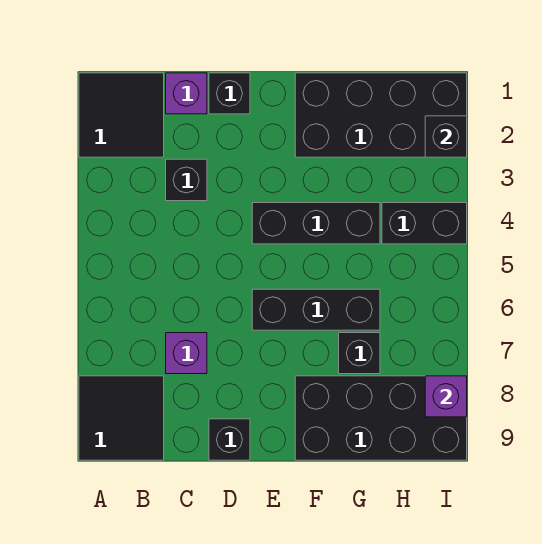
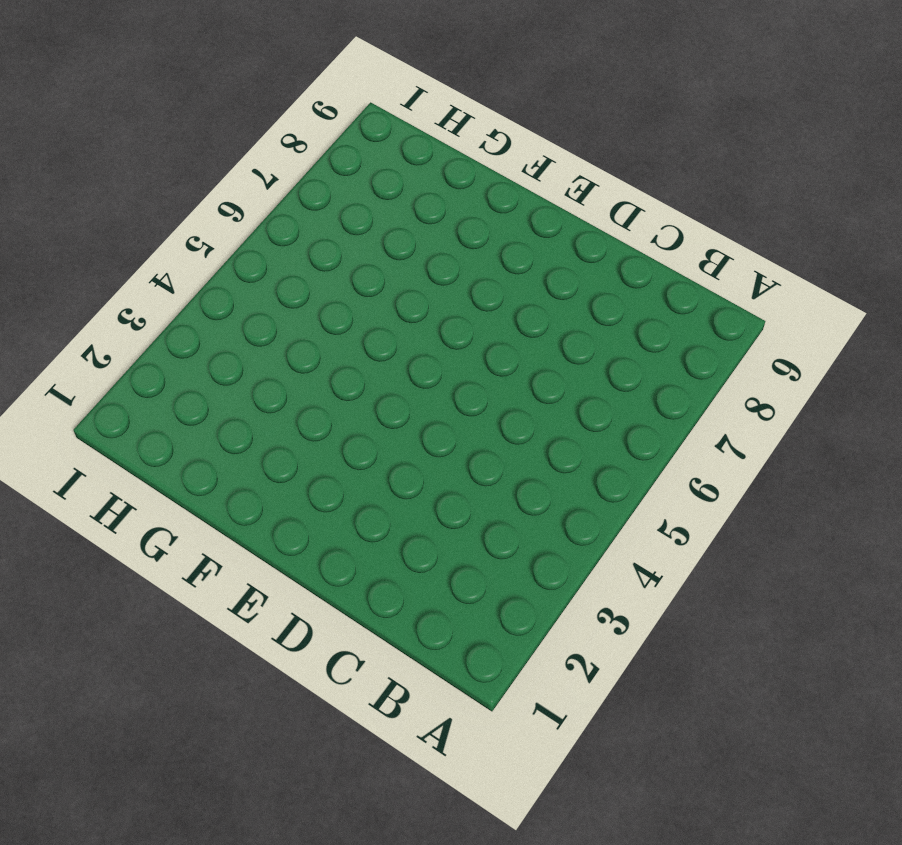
none -> black 2x2 tile [79,73,164,157]
none -> black 2x2 tile [79,376,164,460]
none -> purple 1x1 brick [166,73,207,114]

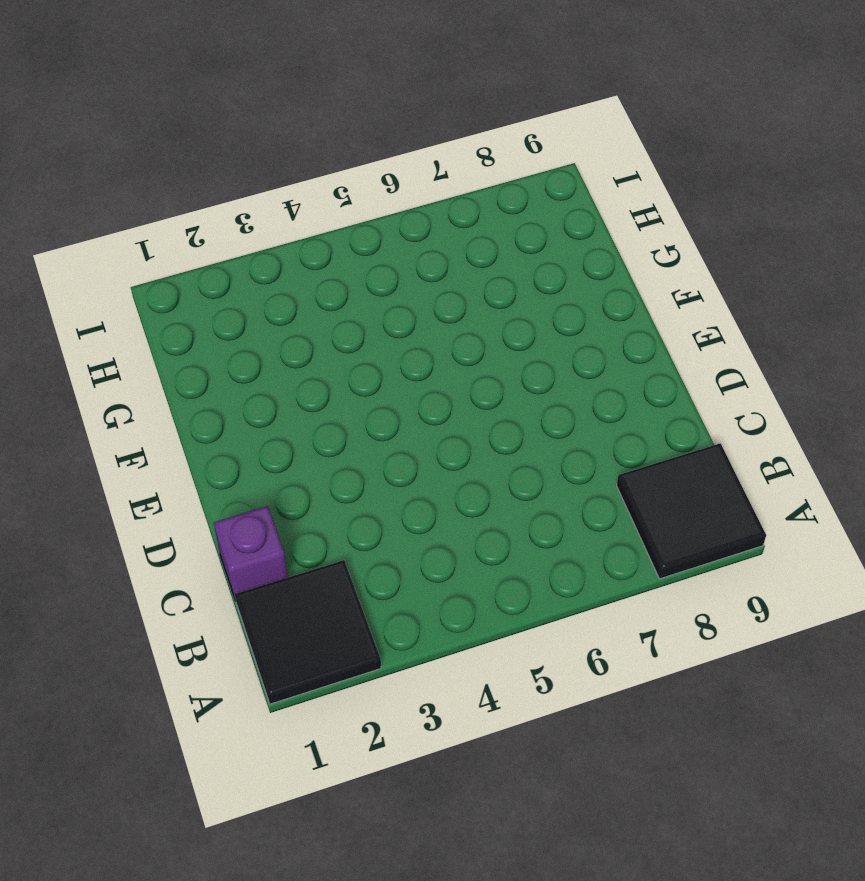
none -> black 1x1 brick [166,159,207,201]
none -> purple 1x1 brick [166,333,207,374]
none -> black 1x1 brick [209,73,250,114]

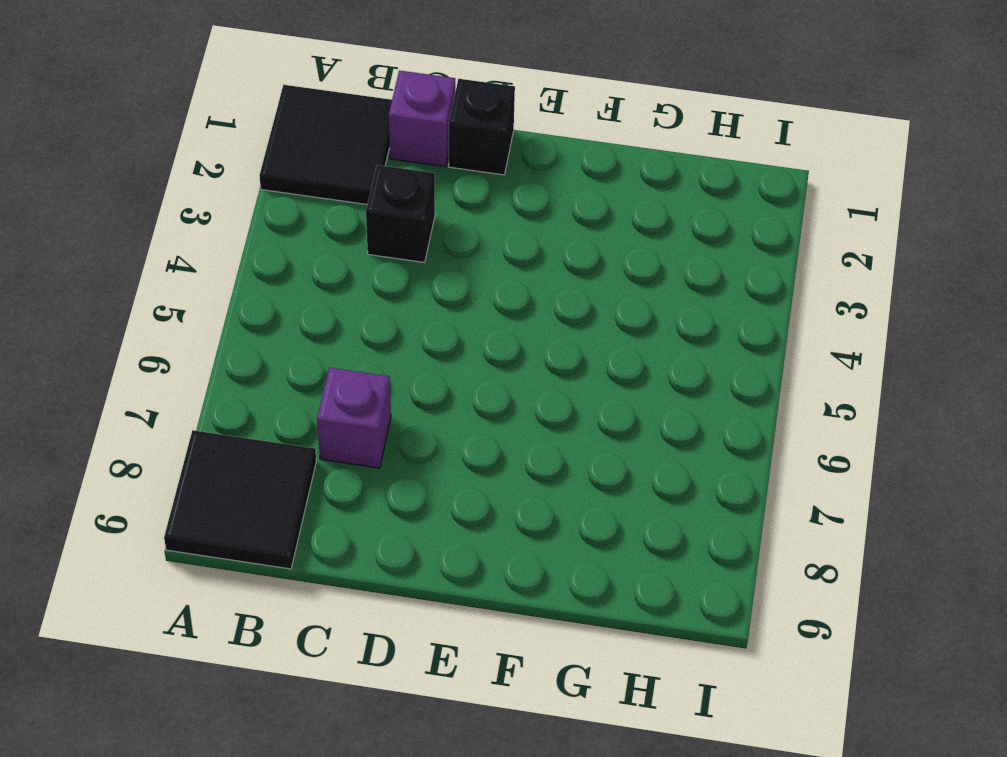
none -> black 1x1 brick [209,419,250,460]
none -> black 1x3 brick [252,203,380,244]
none -> black 1x3 brick [252,289,380,330]

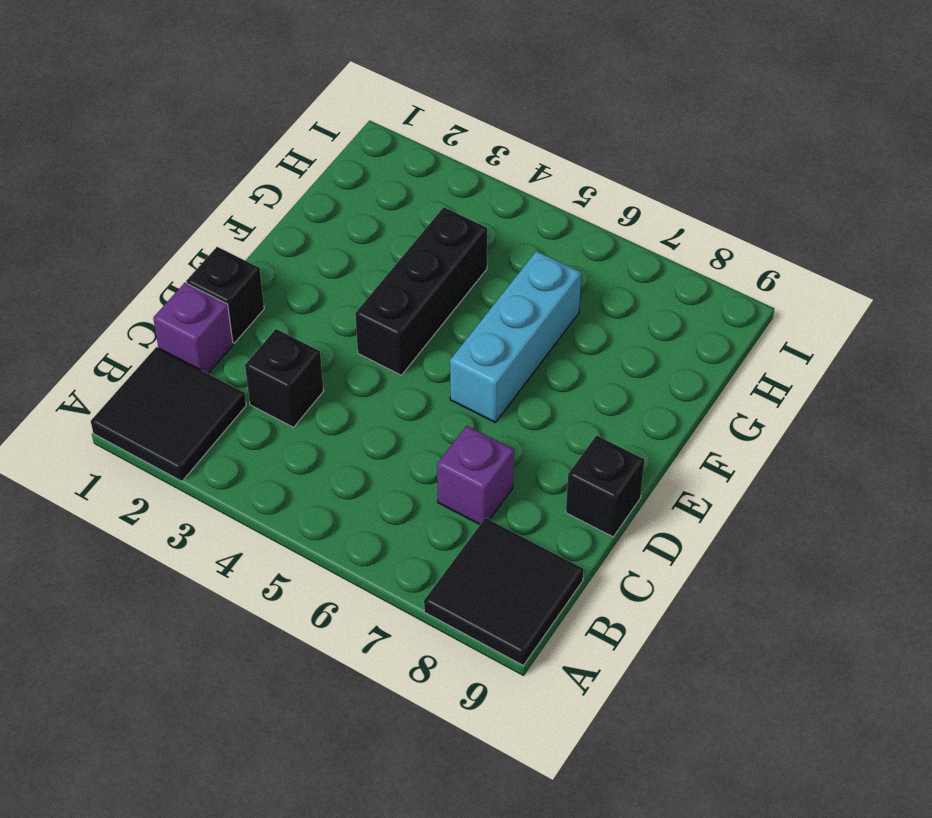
cyan 1x3 brick [450,251,581,422] -> black 1x3 brick [252,289,380,330]
none -> black 2x4 brick [295,73,467,157]
none -> black 2x4 brick [295,376,467,460]
none -> black 1x1 brick [339,333,380,374]

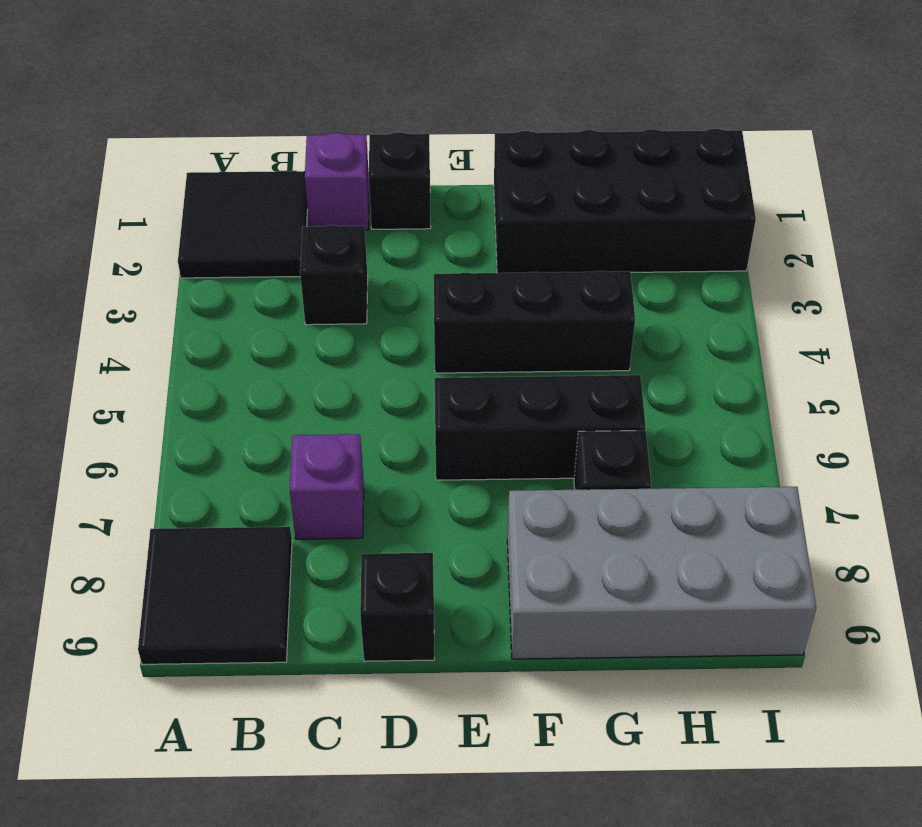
grey 2x4 brick [507,487,816,659] -> black 2x4 brick [295,376,467,460]
none -> black 1x2 brick [382,203,467,244]
none -> black 1x1 brick [425,116,467,157]
none -> purple 1x1 brick [425,376,467,417]

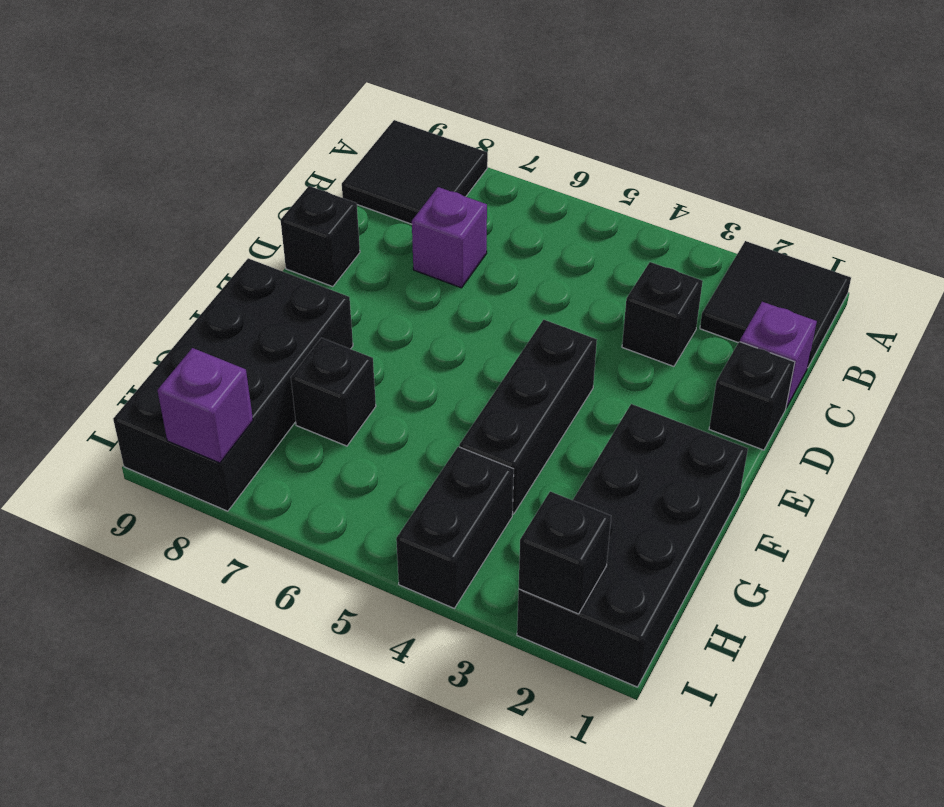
none -> black 1x3 brick [252,289,380,330]

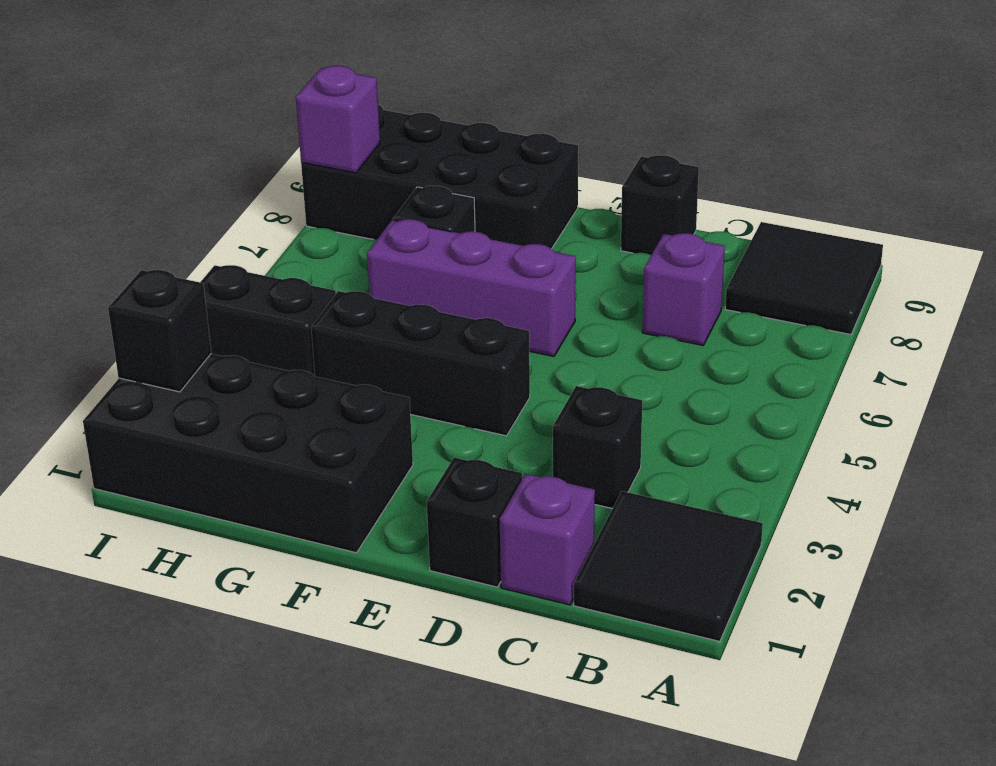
purple 1x3 brick [367,219,576,356] -> black 1x3 brick [252,289,380,330]

